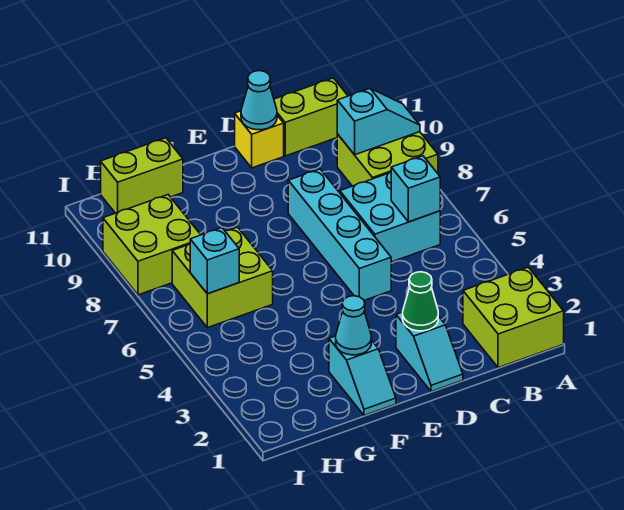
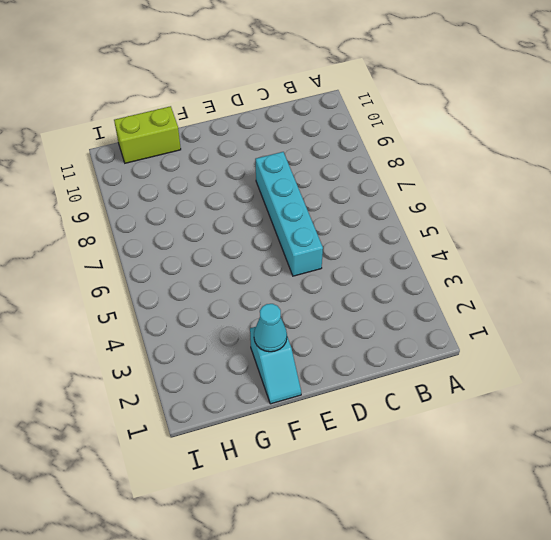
none -> lime 2x2 brick [463,267,564,368]
none -> lime 2x2 brick [337,132,438,186]
none -> cyan 2x2 brick [340,172,440,262]

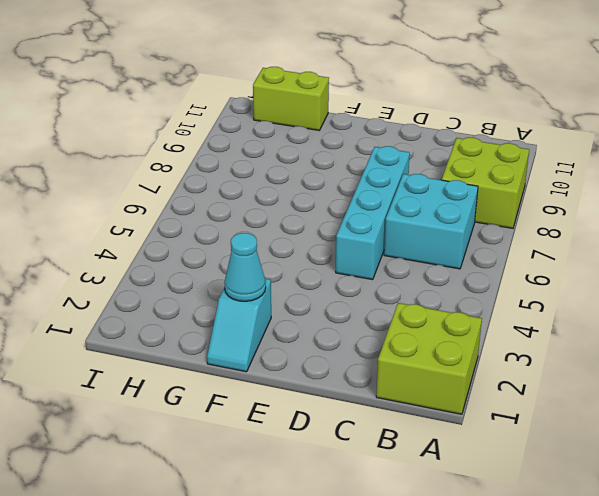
none -> lime 1x2 brick [274,78,348,156]
none -> cyan 1x2 slope [396,312,463,392]
none -> yellow 1x1 brick [235,111,284,168]

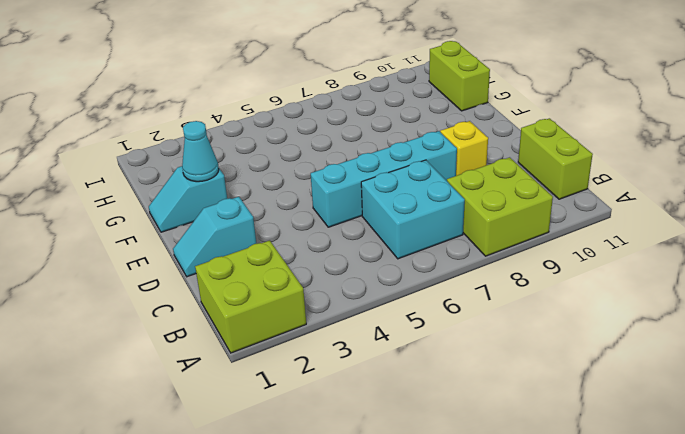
yellow 1x1 brick [440,121,488,176] -> yellow 1x1 brick moved to [235,111,284,168]
none -> lime 2x2 brick [172,227,273,328]
none -> lime 2x2 brick [103,195,200,295]
none -> cyan 1x2 slope [337,89,420,155]

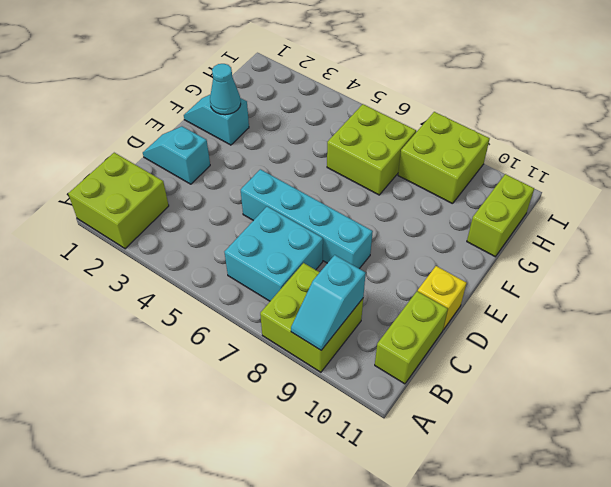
none -> cyan 1x1 brick [391,156,440,222]
none -> green 1x1 cone [403,272,438,331]
none -> cyan 1x1 cone [241,71,277,130]

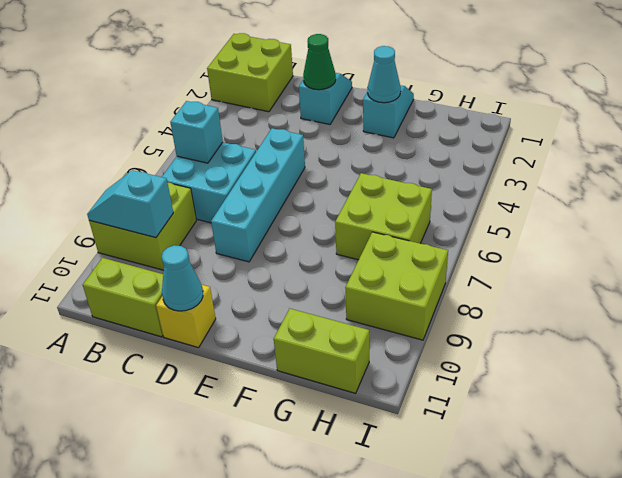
none -> cyan 1x1 brick [190,228,239,294]

